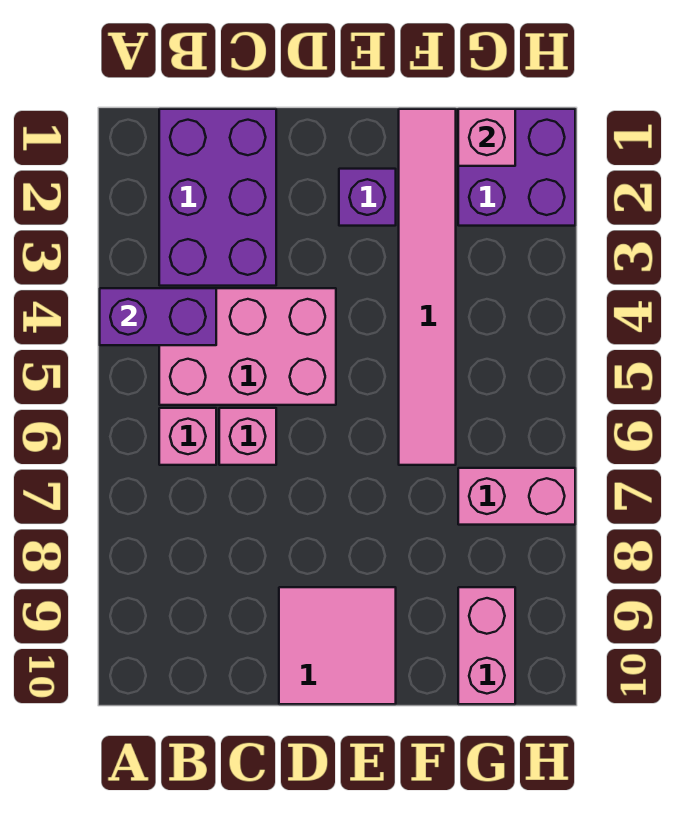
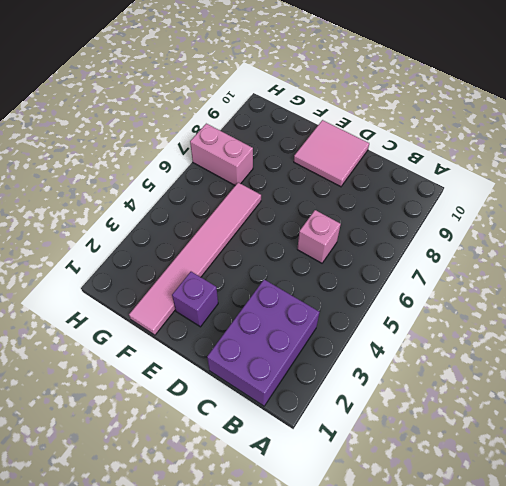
none -> pink 2x3 brick [159,288,336,405]
none -> pink 1x1 brick [159,408,216,465]
none -> purple 2x2 brick [458,109,575,226]

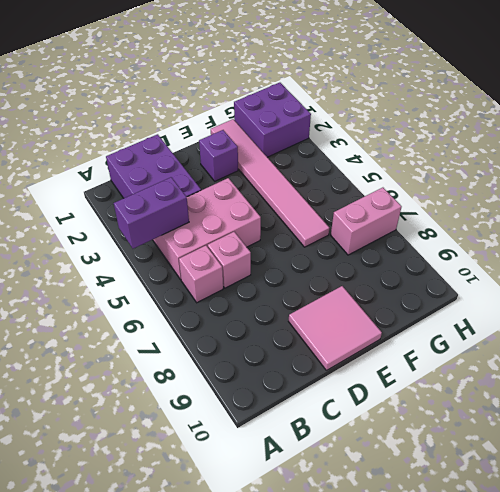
none -> pink 1x2 brick [458,587,515,704]
none -> pink 1x1 brick [458,109,515,166]

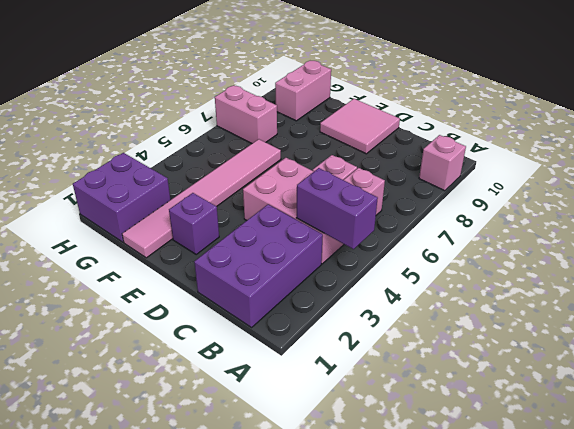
pink 1x1 brick [419,135,466,191] -> pink 1x1 brick moved to [458,109,515,166]

